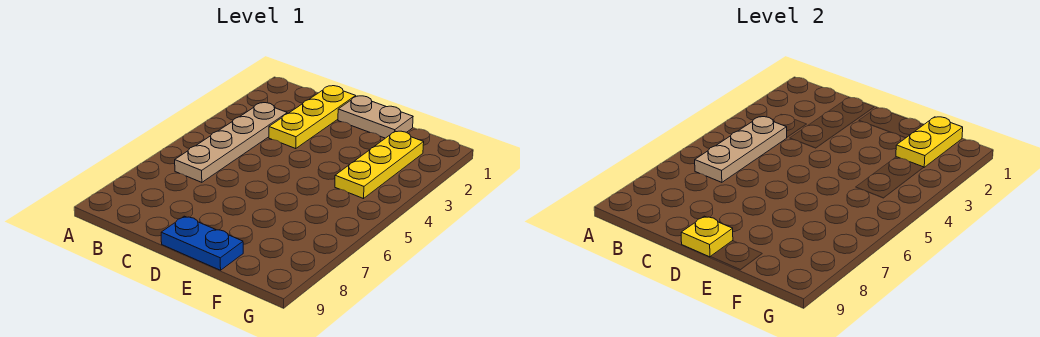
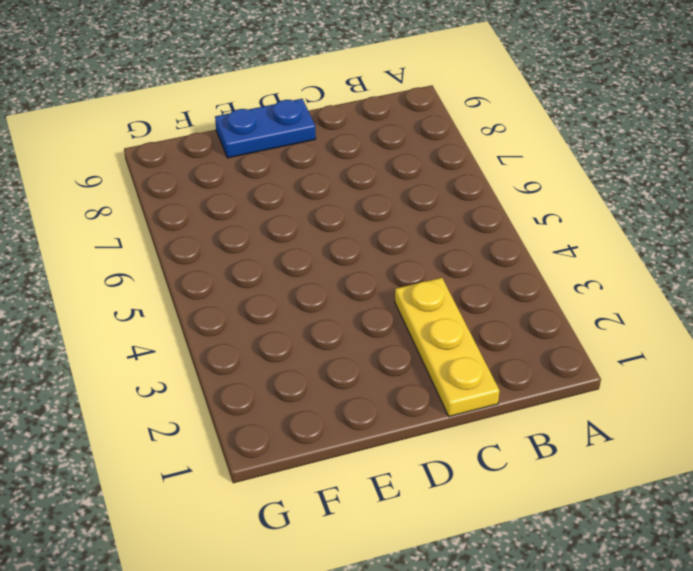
none -> tan 1x4 plate [175,103,287,182]
none -> tan 1x2 plate [338,96,413,138]

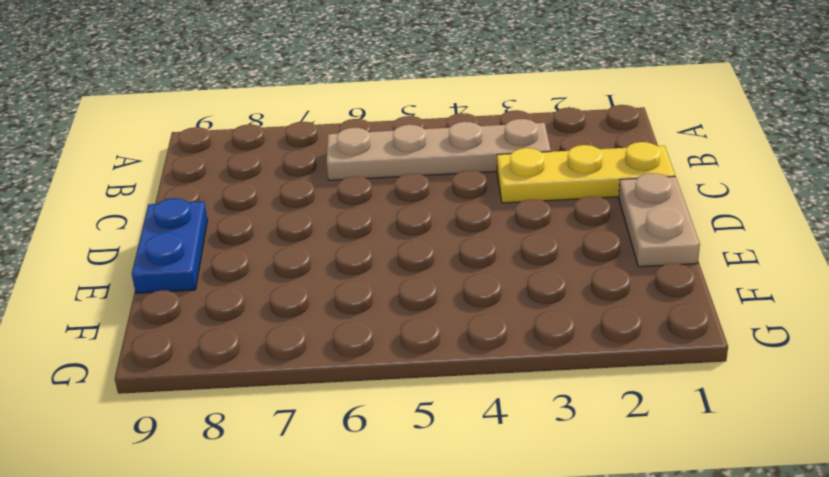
none -> yellow 1x3 plate [335,131,424,199]
none -> tan 1x3 plate [695,117,787,182]

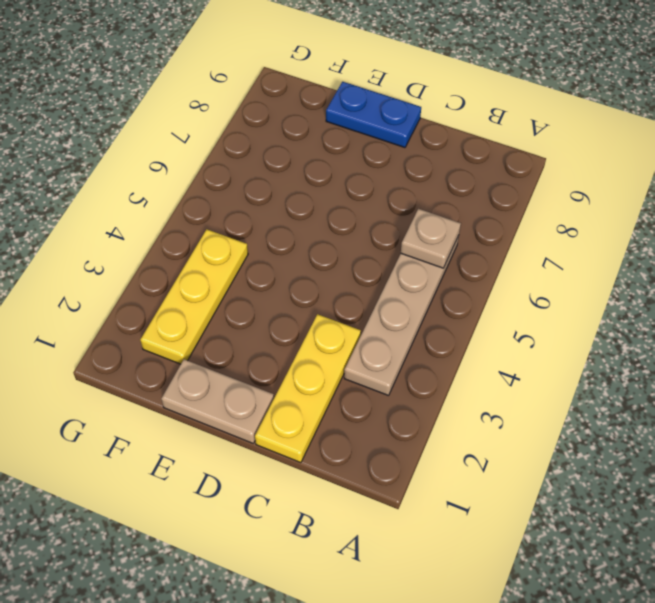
tan 1x1 plate [401,209,461,268] -> tan 1x3 plate [695,117,787,182]
none -> yellow 1x1 plate [681,216,733,257]
none -> yellow 1x2 plate [896,117,963,167]

